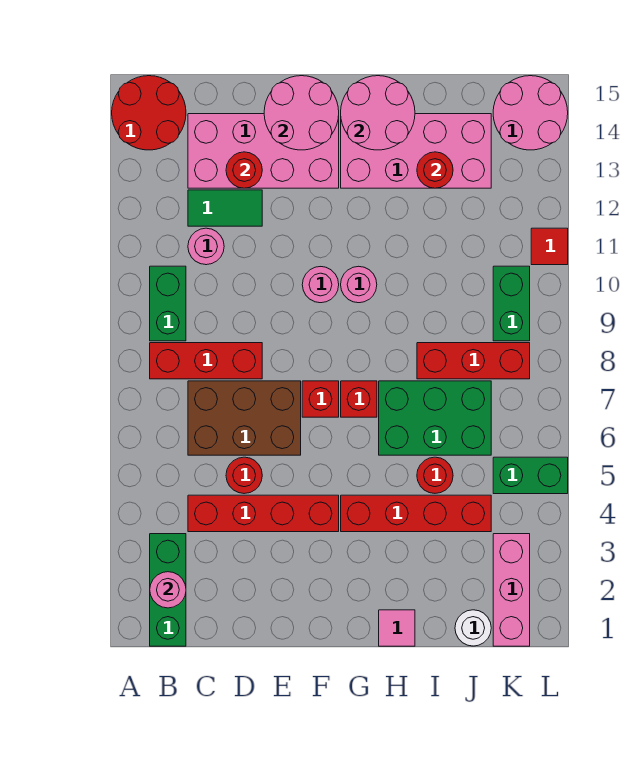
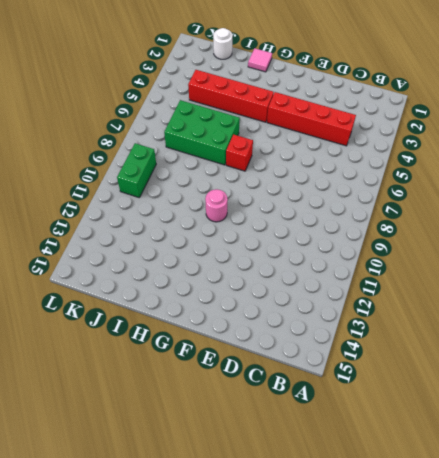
none -> red 2x2 round brick [112,76,186,150]
none -> green 1x3 brick [150,534,186,646]
none -> red 1x3 brick [150,343,262,379]
none -> green 1x2 brick [150,266,186,341]

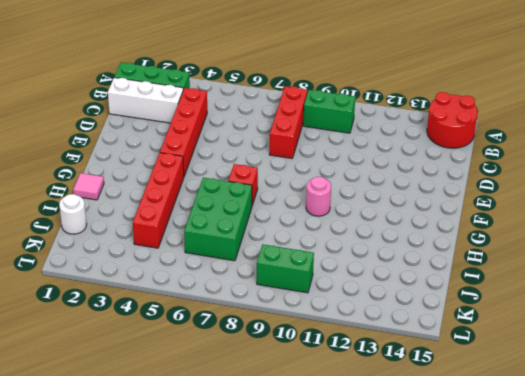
white 1x3 brick [108,78,183,123] -> none
none -> brown 2x3 brick [188,381,301,455]
none -> pink 1x1 round brick [188,228,224,265]
none -> green 1x2 tile [188,190,262,226]
none -> pink 2x4 brick [188,114,339,188]

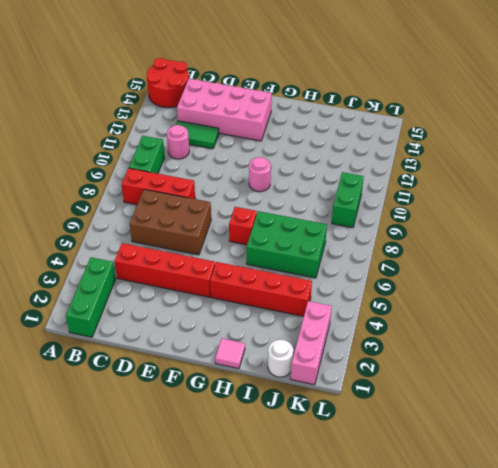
none -> red 1x1 round brick [226,457,262,494]
none -> red 1x1 brick [302,381,339,417]
none -> pink 1x1 round brick [302,267,339,303]
none -> pink 2x4 brick [341,114,491,188]

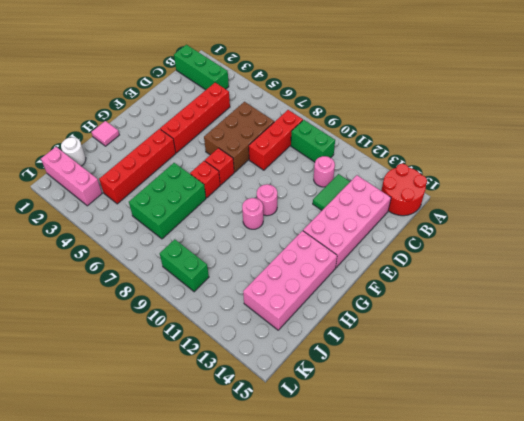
none -> red 1x1 round brick [226,457,262,494]
none -> red 1x1 round brick [417,457,453,493]
none -> red 1x3 brick [417,343,530,379]
none -> green 1x2 brick [493,457,568,494]

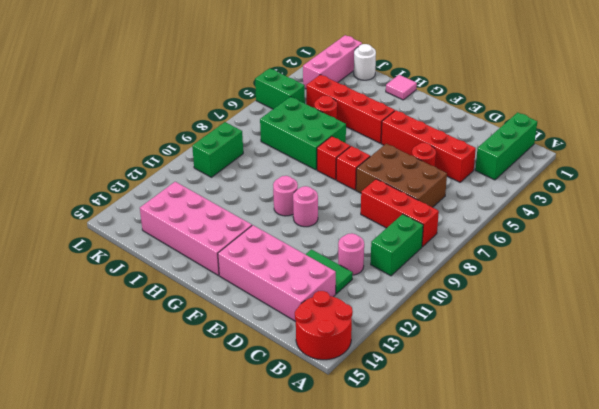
none -> red 1x3 brick [417,343,530,379]
none -> pink 2x2 round brick [493,76,568,150]
none -> red 1x1 tile [531,228,568,265]
none -> pink 1x1 round brick [150,572,186,608]

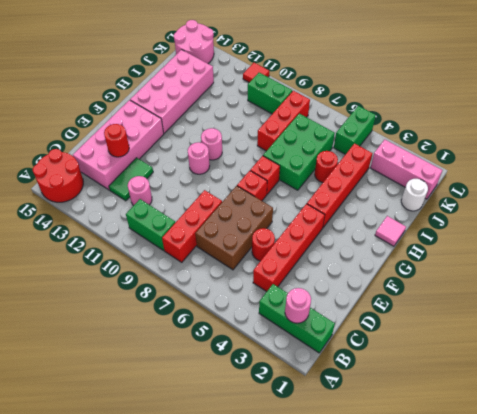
none -> pink 2x2 round brick [264,76,339,150]
none -> pink 2x2 round brick [341,76,415,150]
none -> red 1x1 round brick [417,152,453,188]

